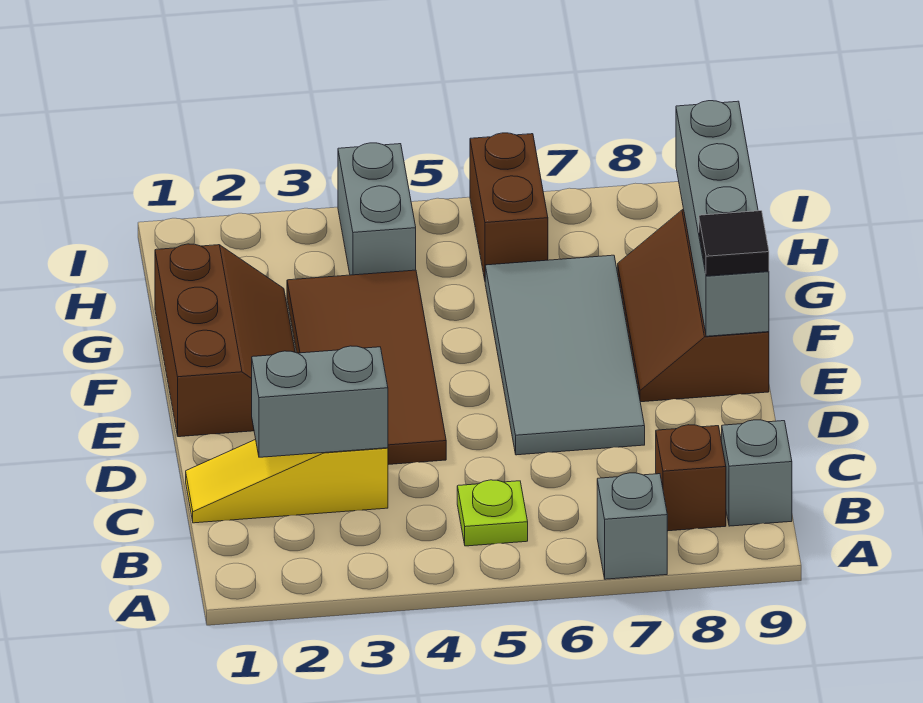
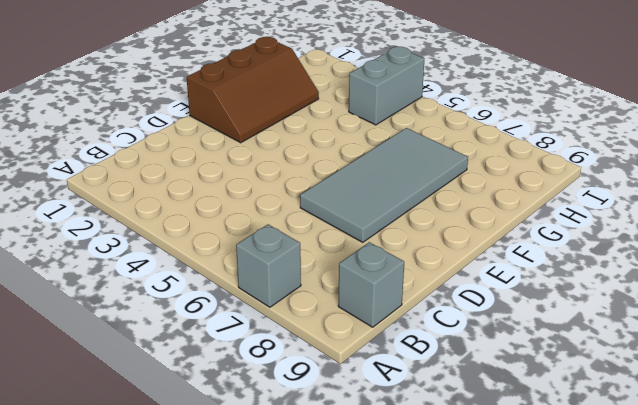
none -> lime 1x1 plate [457,480,528,546]
none -> brown 1x1 brick [656,425,726,531]
none -> yellow 1x3 slope [186,439,388,523]

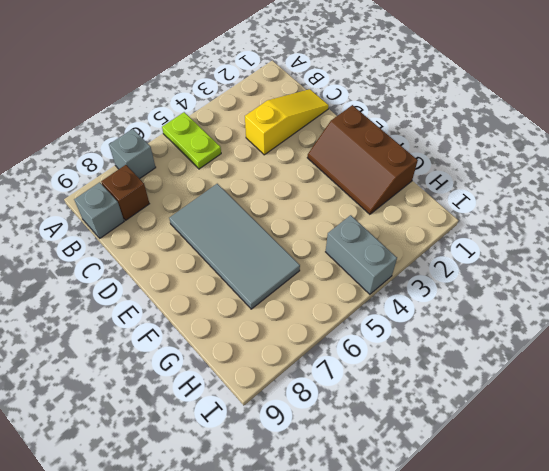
lime 1x2 plate [162,112,221,169] -> lime 1x1 plate [457,480,528,546]
none -> brown 2x4 tile [287,270,446,465]
none -> brown 2x3 slope [618,210,769,402]
none -> brown 1x2 brick [470,133,548,280]

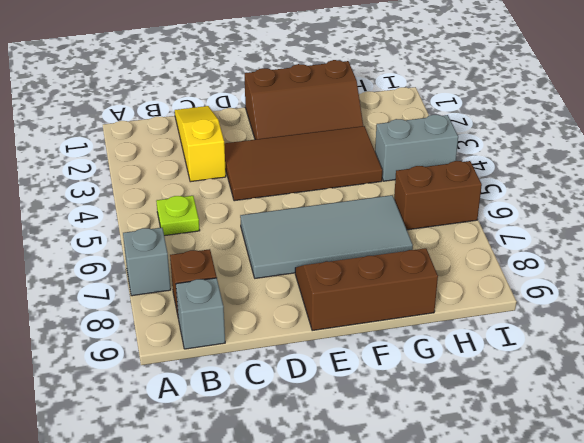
none -> grey 1x2 brick [252,346,388,457]
none -> grey 1x4 brick [676,101,769,336]
none -> black 1x1 tile [699,211,769,276]

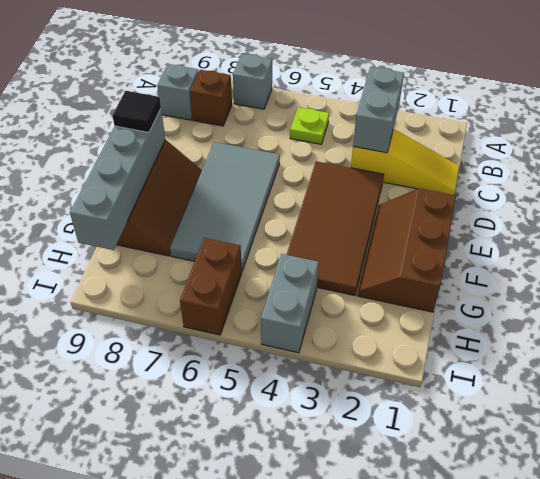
grey 1x2 brick [353,67,404,153] -> grey 1x2 brick turned to [252,346,388,457]

